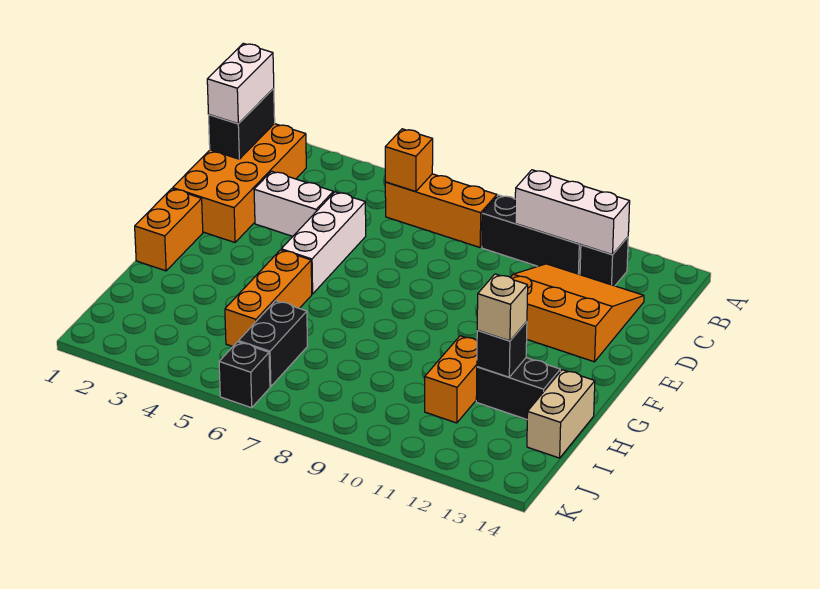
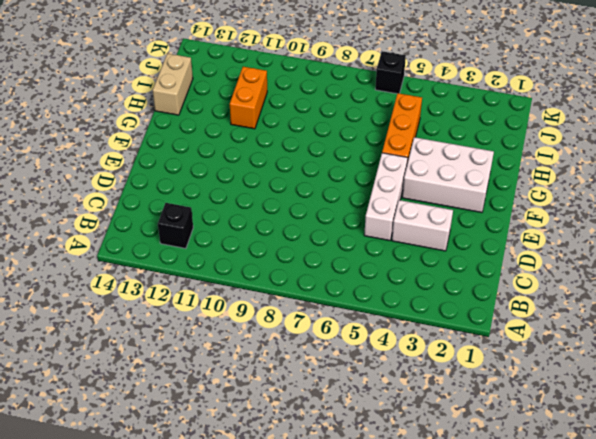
white 2x3 brick [402,137,494,213] -> none
none -> orange 2x4 brick [173,124,306,242]
none -> orange 1x3 brick [385,174,497,247]
none -> black 1x3 brick [482,195,581,275]

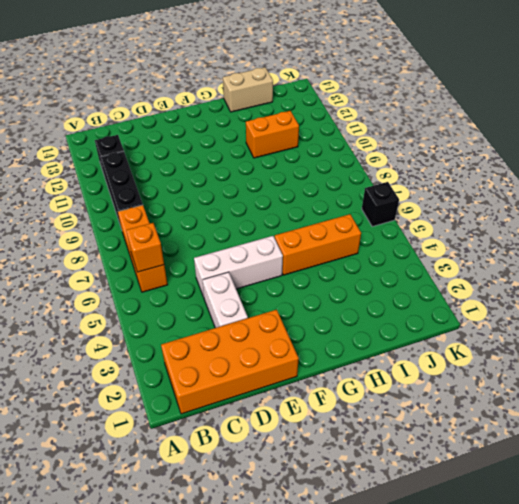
none -> orange 3x3 slope [511,264,644,362]
none -> orange 1x2 brick [135,189,203,271]
none -> black 1x2 brick [476,358,560,419]

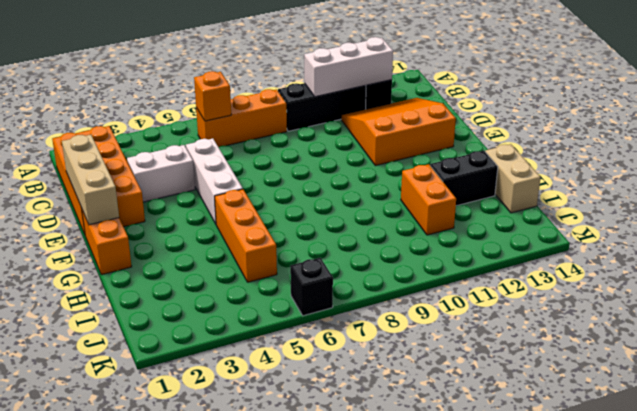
tan 1x3 brick [62,135,119,225] -> none
none -> black 1x2 brick [239,301,308,387]
none -> black 1x2 brick [209,88,275,159]
none -> black 1x1 brick [477,322,527,377]

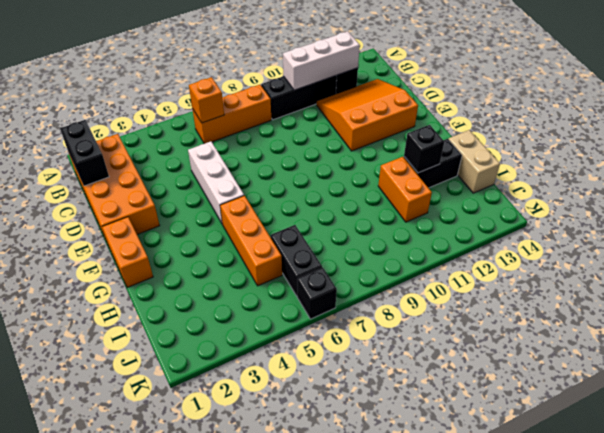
none -> white 1x2 brick [254,171,333,236]
none -> white 1x2 brick [207,43,274,124]
none -> tan 1x1 brick [477,274,528,341]

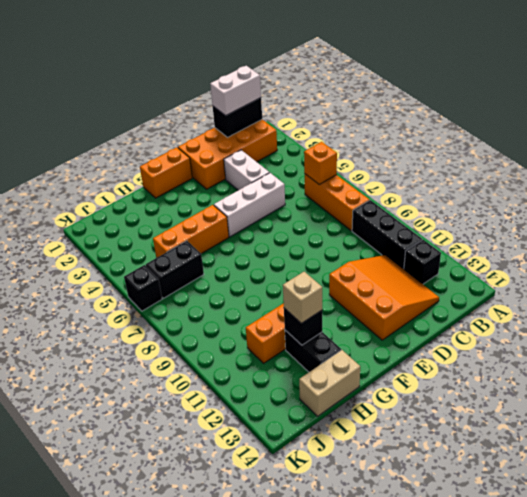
none -> white 1x3 brick [515,170,630,255]

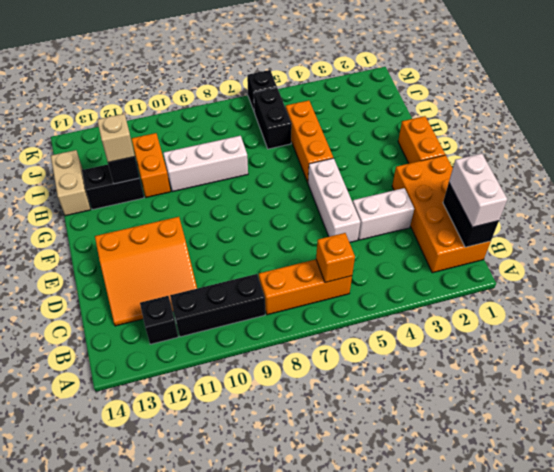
white 1x3 brick [163,136,248,192] -> white 1x3 brick moved to [515,170,630,255]

